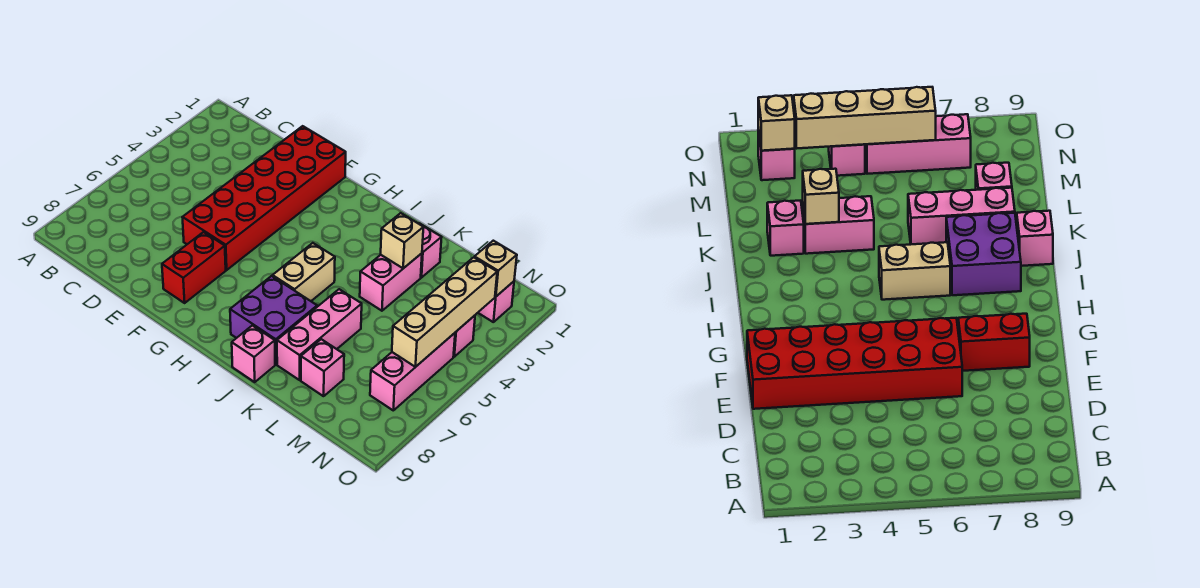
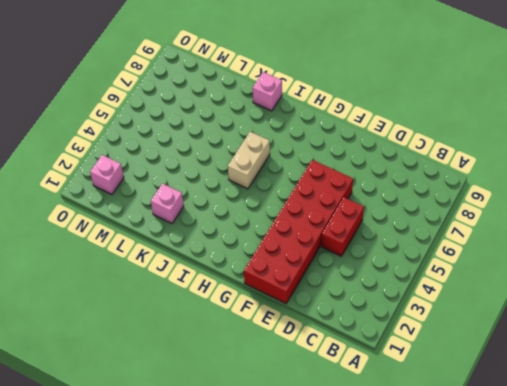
red 1x2 brick [321,197,364,256] -> red 1x2 brick moved to [162,232,226,303]
none -> purple 2x2 brick [230,276,317,364]
none -> pink 1x2 brick [360,253,422,311]
none -> pink 1x3 brick [277,289,362,380]

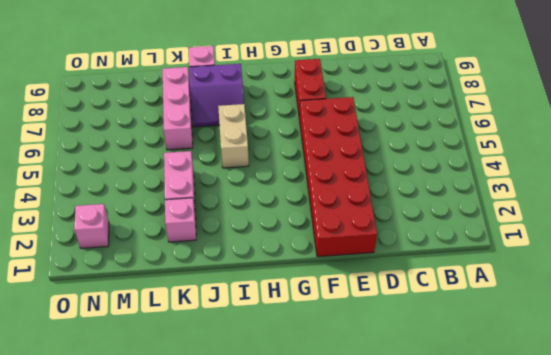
purple 2x2 slope [189,64,244,127] -> purple 2x2 brick [230,276,317,364]
none -> pink 1x1 brick [301,339,344,396]
none -> pink 1x1 brick [454,316,475,357]
none -> pink 1x3 brick [370,333,455,410]

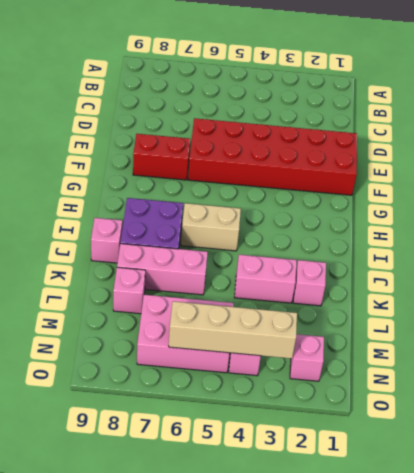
pink 2x3 brick [137,295,233,373] -> pink 1x3 brick [370,333,455,410]
none -> tan 1x1 brick [381,213,423,268]
none -> tan 1x1 brick [474,241,517,297]

